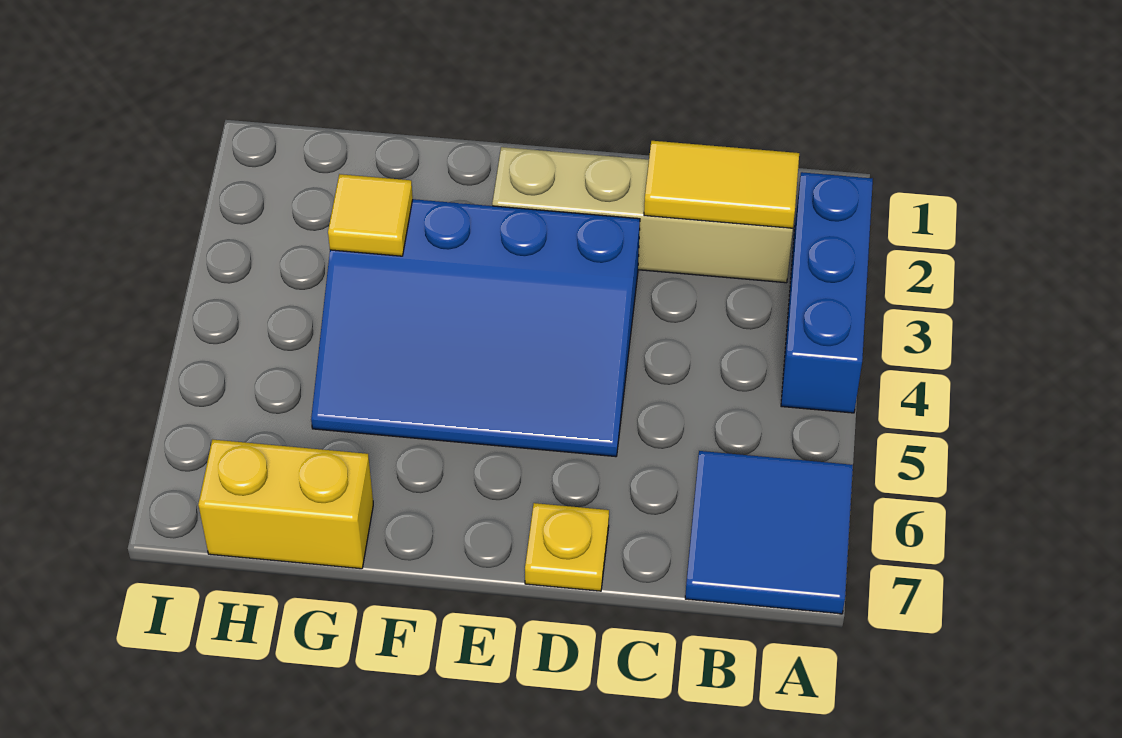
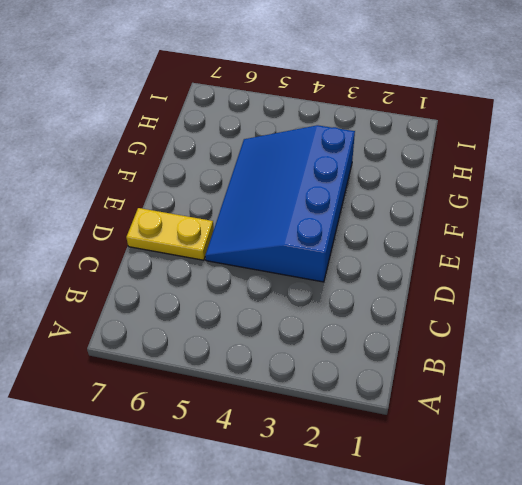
yellow 1x2 plate [126,208,214,260] -> yellow 1x1 plate [525,503,609,591]
none -> blue 1x3 brick [781,172,873,413]
none -> blue 2x2 tile [685,451,853,614]

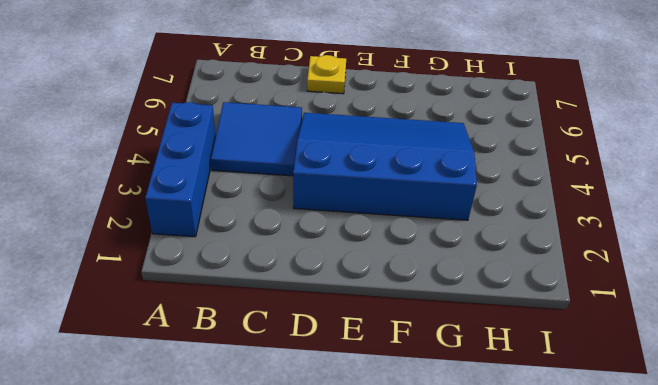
blue 2x2 tile [211,102,302,176] -> blue 2x2 tile moved to [685,451,853,614]
none -> tan 1x4 brick [492,147,793,283]
none -> yellow 1x2 brick [198,439,373,569]

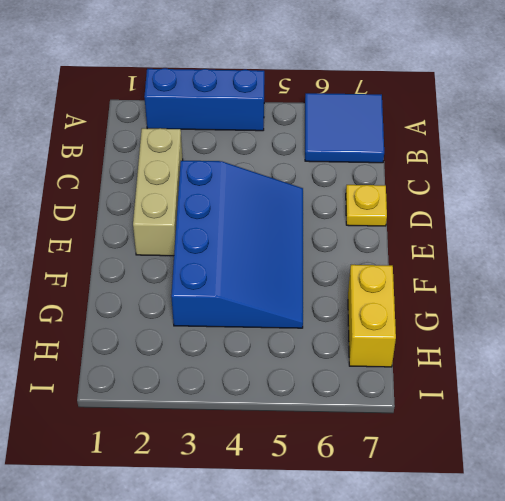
tan 1x3 brick [133,128,183,256] -> tan 1x4 brick [492,147,793,283]
none -> yellow 1x2 tile [644,141,799,228]
none -> yellow 1x1 tile [328,174,413,256]

